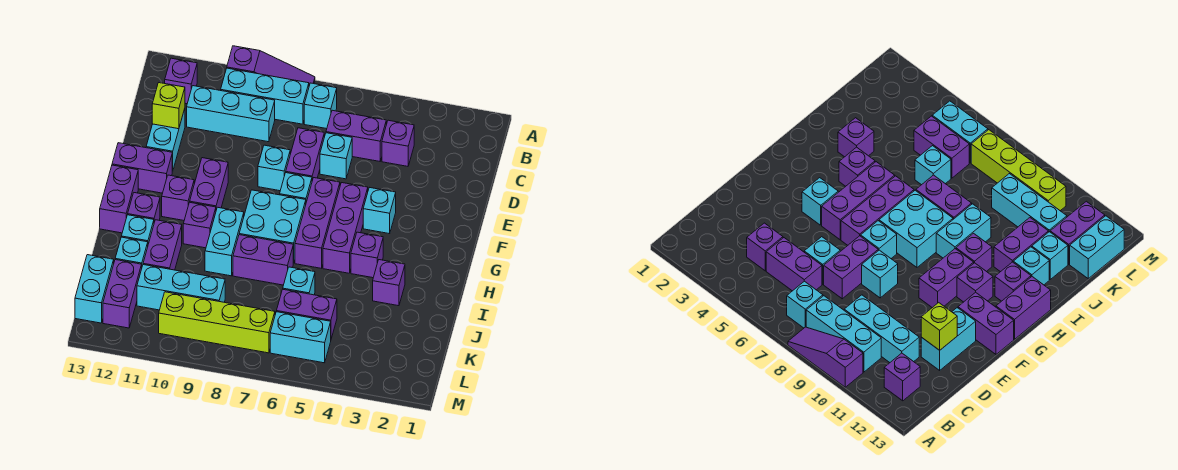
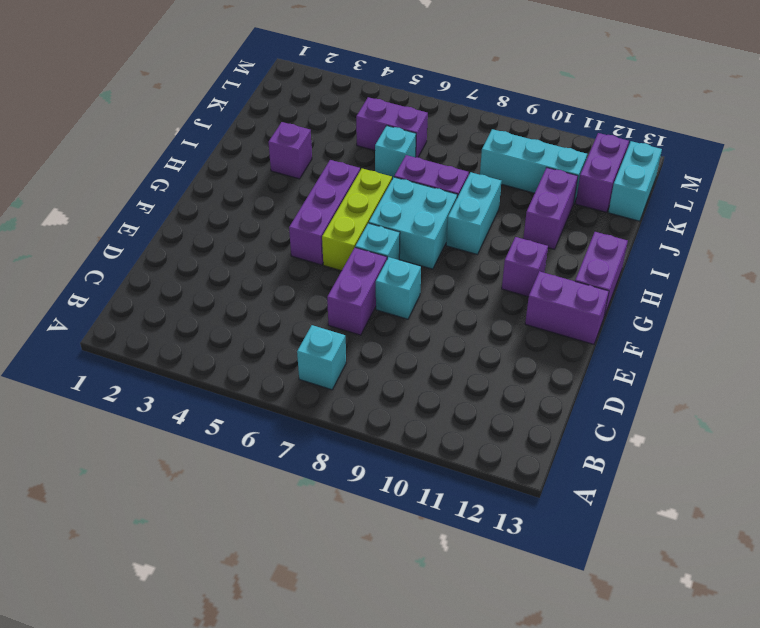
lime 1x3 brick [322,169,392,271] -> purple 1x3 brick [295,178,340,268]
none -> purple 1x3 slope [227,46,315,86]
none -> cyan 1x3 brick [221,68,309,124]
none -> purple 1x1 brick [165,58,197,104]
none -> purple 1x1 brick [382,120,414,166]

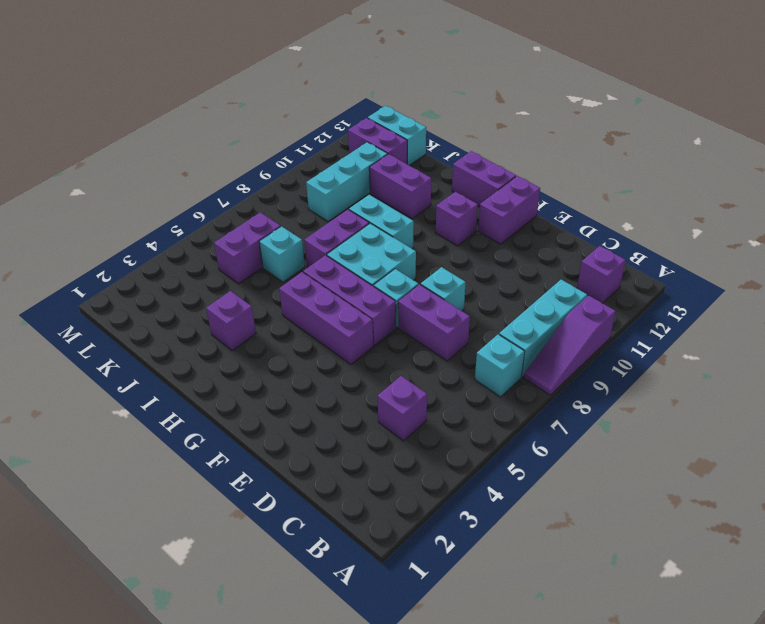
none -> purple 1x2 brick [326,110,386,161]
none -> cyan 1x3 brick [187,86,275,142]
none -> cyan 1x1 brick [320,133,352,179]
none -> cyan 1x2 brick [146,109,185,171]

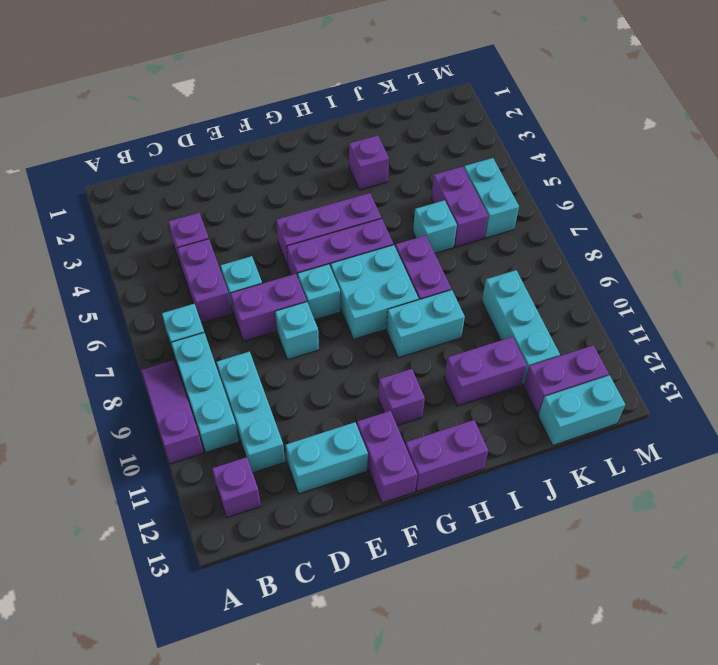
none -> cyan 1x1 brick [363,187,396,234]
none -> purple 1x2 brick [190,158,228,210]
none -> purple 1x1 brick [351,232,383,278]
none -> purple 1x1 brick [183,202,216,248]

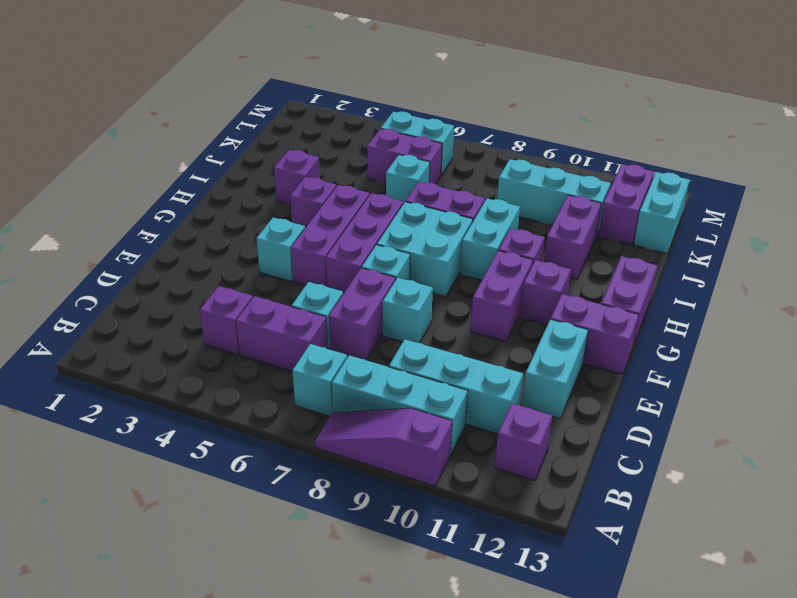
none -> purple 1x1 brick [128,193,160,222]
none -> cyan 1x1 brick [121,215,154,244]
none -> cyan 1x1 brick [115,237,148,266]
none -> lime 1x4 brick [159,292,275,353]

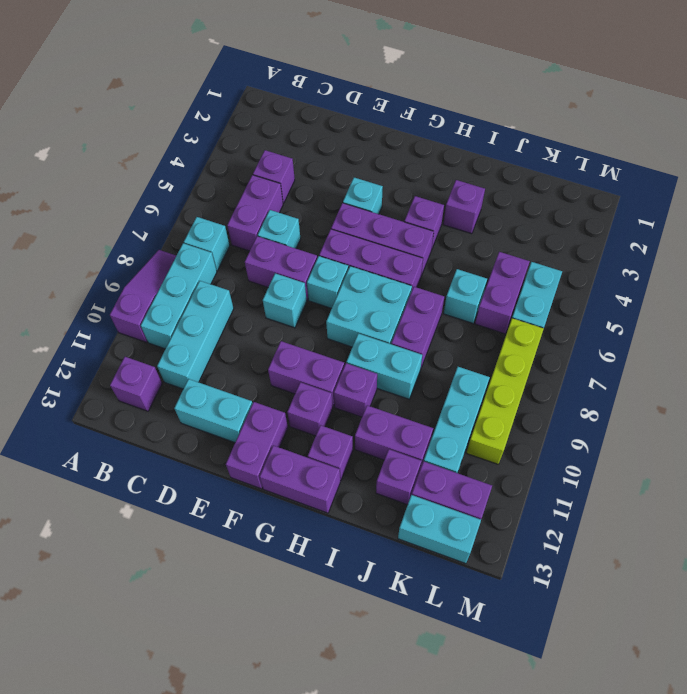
purple 1x1 brick [376,449,422,505] -> cyan 1x1 brick [115,237,148,266]
none -> cyan 1x1 brick [121,215,154,244]
none -> lime 1x1 brick [152,83,185,129]

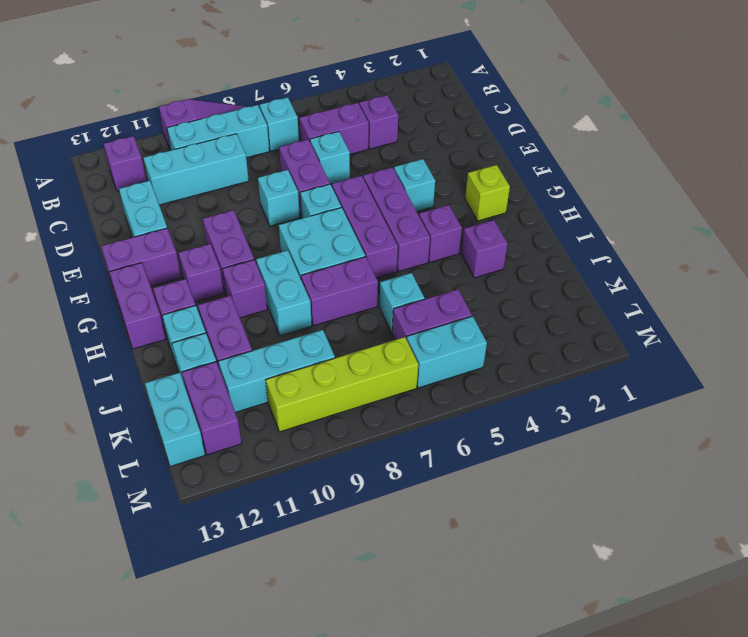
lime 1x1 brick [465,165,510,221] -> lime 1x1 brick moved to [152,83,185,129]

